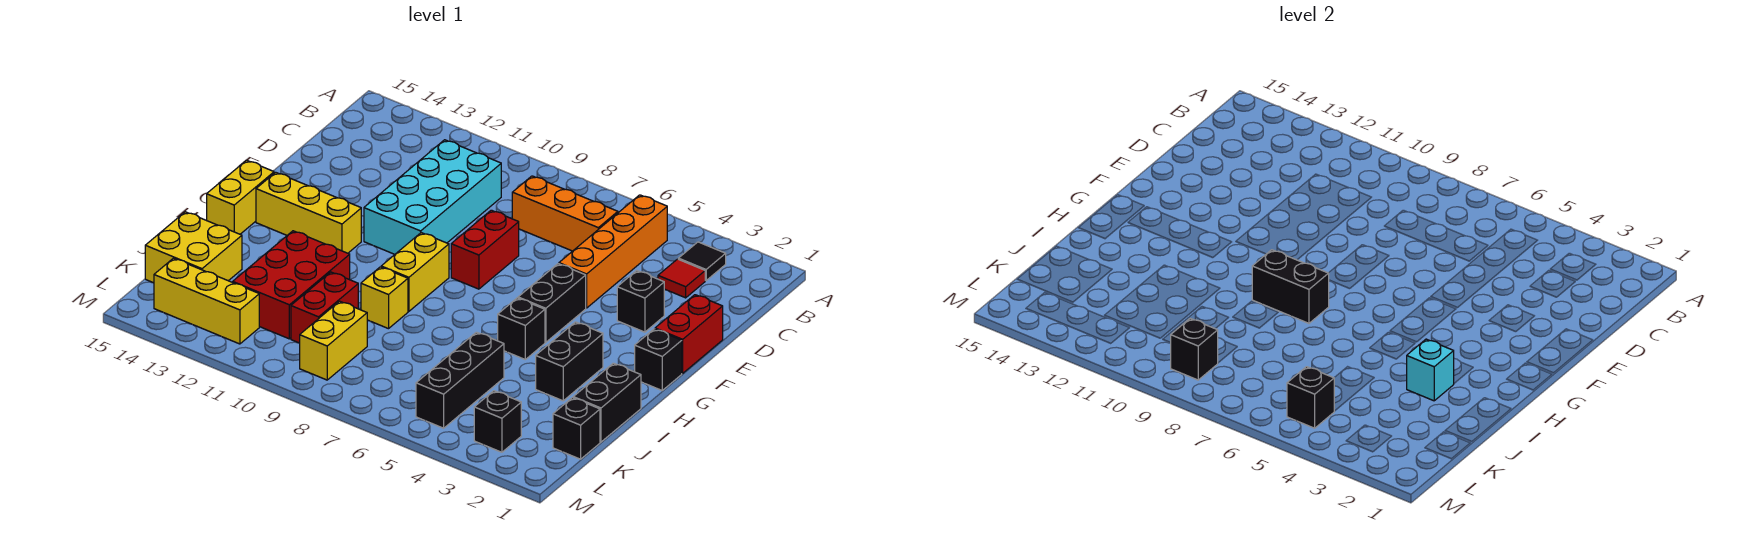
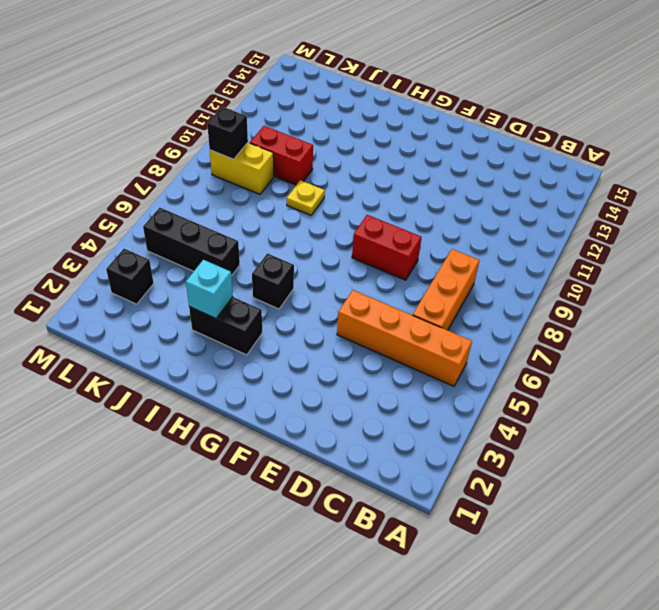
yellow 1x1 plate [287,180,325,215] -> yellow 1x1 brick [361,267,408,329]
none -> black 1x1 tile [678,242,726,281]
none -> red 1x1 tile [658,259,705,298]
none -> cyan 2x4 brick [364,140,501,254]

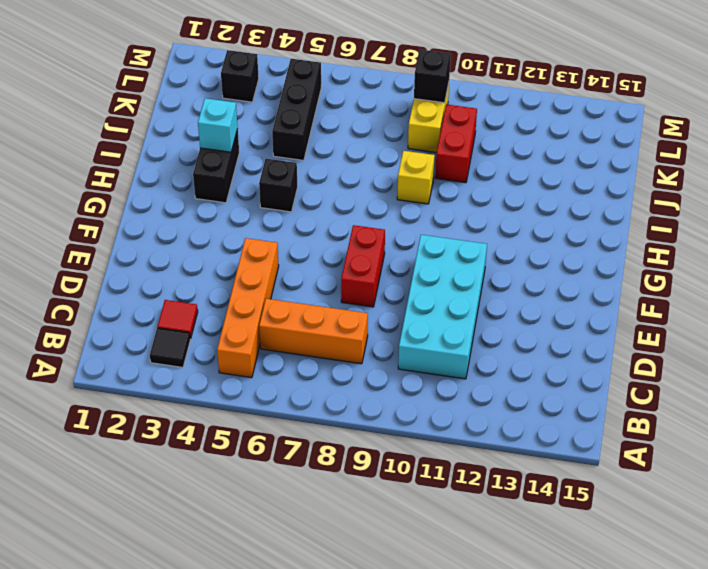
none -> red 1x2 brick [655,295,723,373]
none -> black 1x1 brick [617,271,665,332]
none -> black 1x2 brick [518,264,586,342]

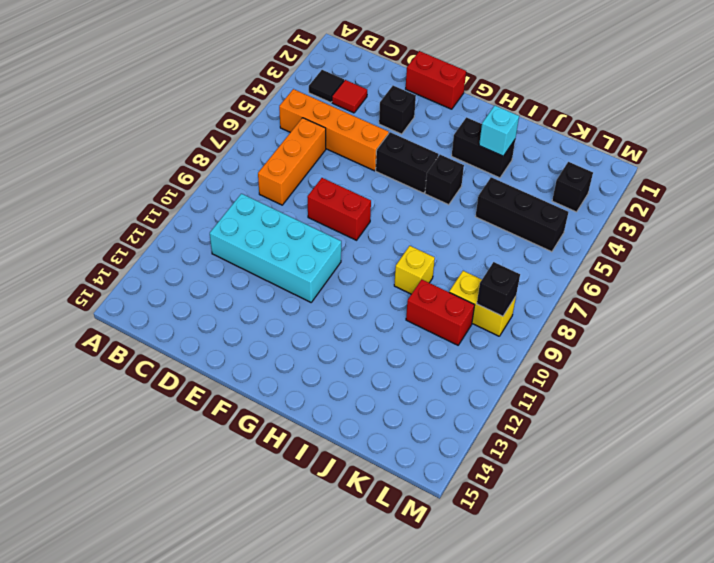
none -> black 1x1 brick [635,329,682,390]
none -> yellow 1x2 brick [381,233,449,311]
none -> yellow 1x3 brick [256,172,361,253]

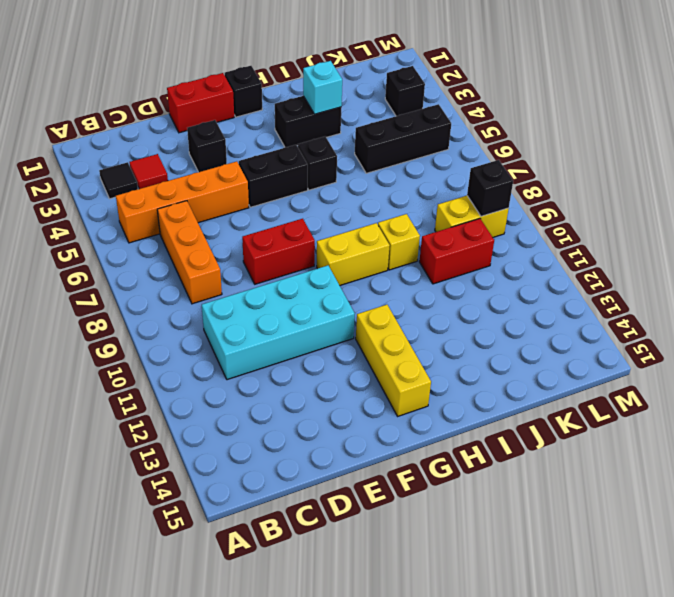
none -> yellow 1x2 brick [207,160,274,234]
none -> black 1x2 brick [573,363,641,442]
none -> red 2x3 brick [233,231,350,339]

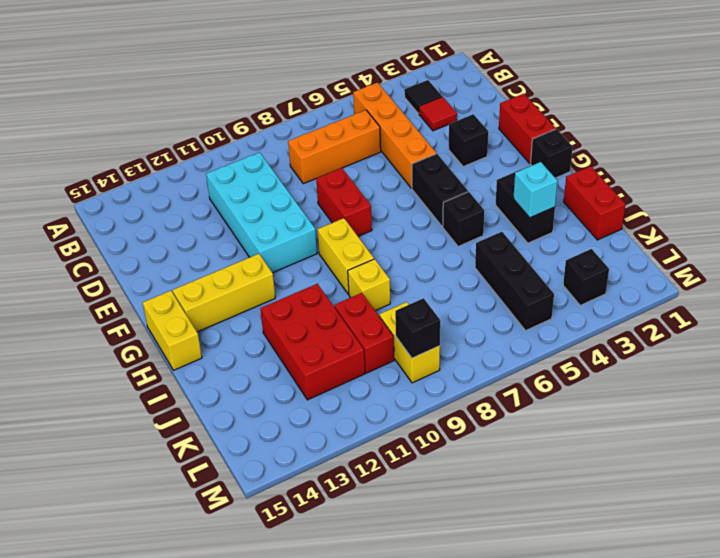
red 1x2 brick [564,166,625,240] -> black 1x2 brick [573,363,641,442]
none -> yellow 2x2 brick [145,212,242,283]
none -> black 1x1 brick [553,398,600,459]
none -> yellow 1x3 brick [154,258,259,344]

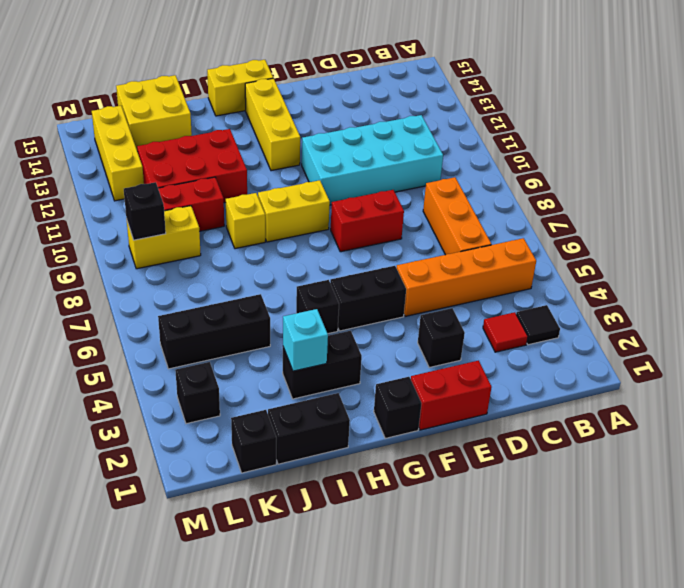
none -> black 1x2 brick [1252,250,1329,323]
none -> black 1x1 brick [1287,367,1334,428]

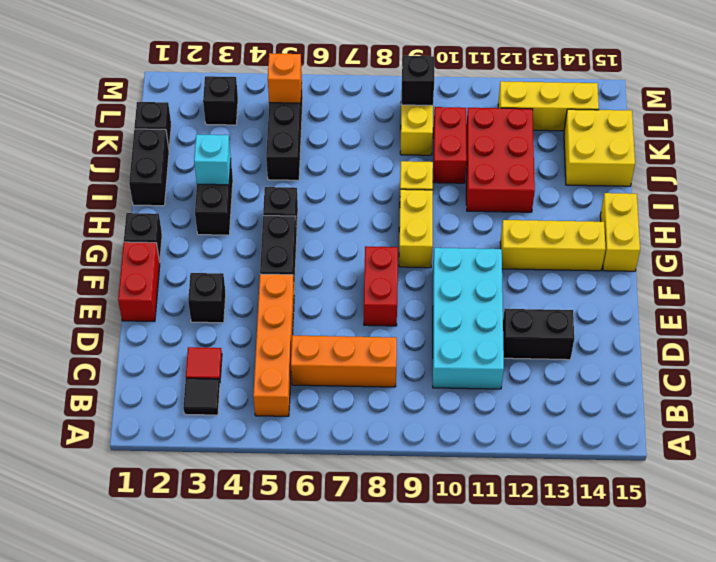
black 1x2 brick [503,309,574,360] -> black 1x2 brick moved to [1252,250,1329,323]
orange 1x1 brick [268,53,302,103] -> black 1x1 brick [1287,367,1334,428]

